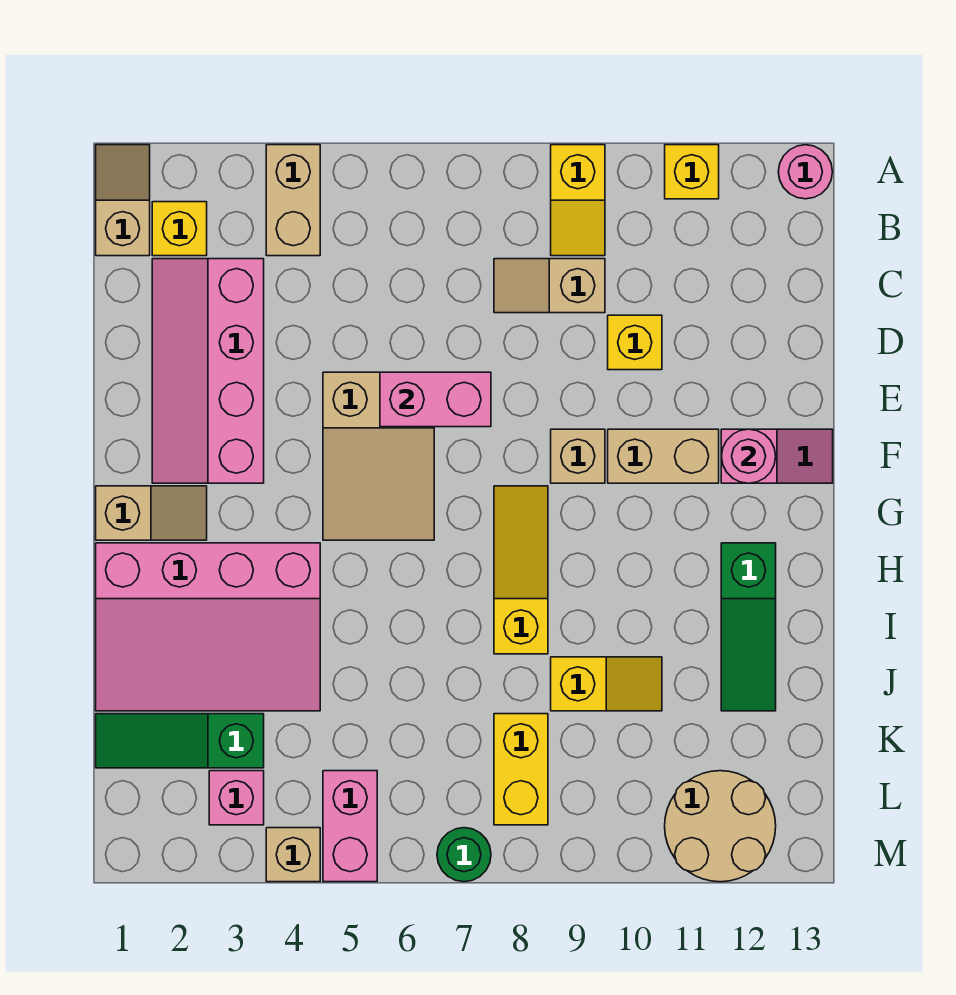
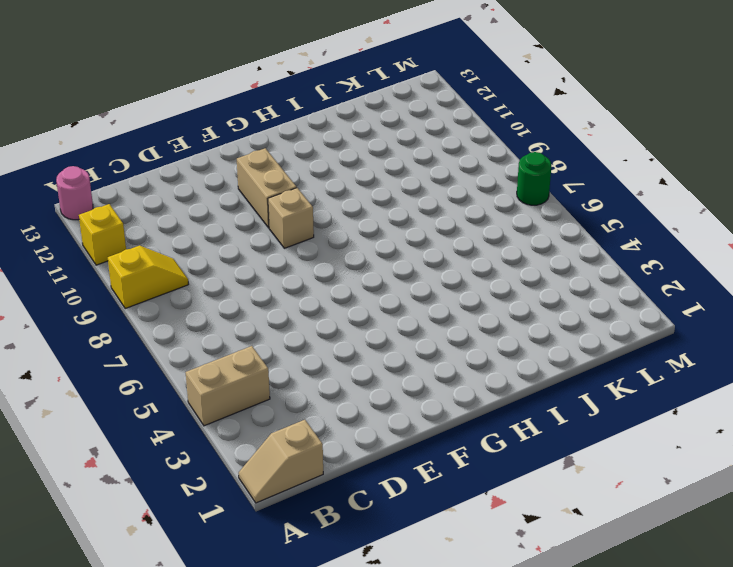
none -> yellow 1x1 brick [152,202,207,256]
none -> pink 2x4 slope [152,259,264,483]
none -> tan 1x2 slope [494,259,605,313]

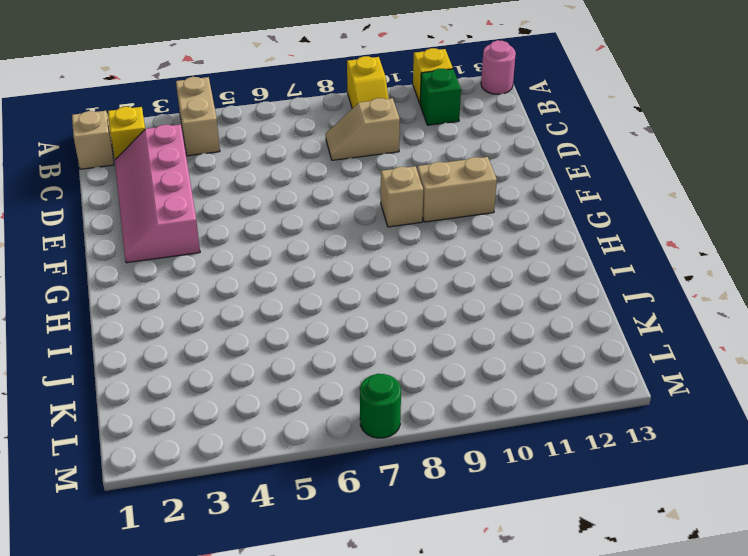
green 1x1 brick [420,69,461,125] -> none
none -> yellow 1x1 brick [608,315,662,370]
none -> tan 2x3 slope [323,372,434,540]
none -> pink 1x2 slope [721,429,833,483]

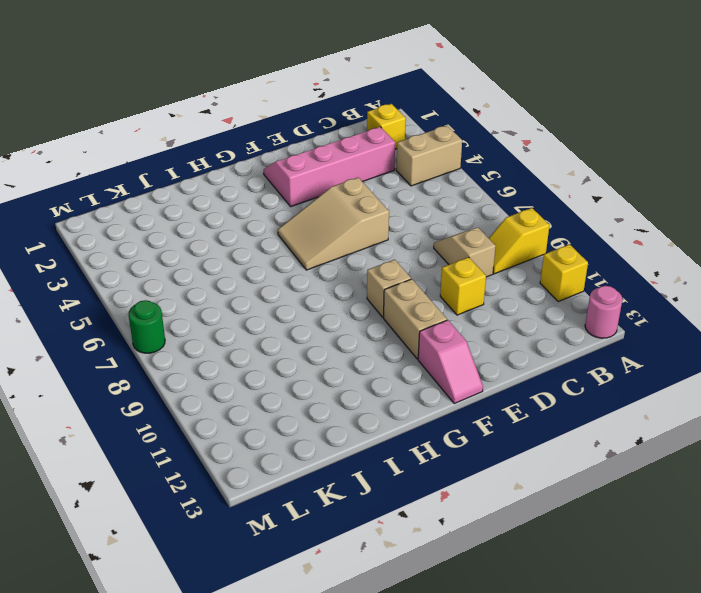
none -> tan 1x2 slope [96,145,150,256]
none -> tan 1x2 slope [96,486,207,540]
none -> yellow 1x3 slope [494,486,548,654]

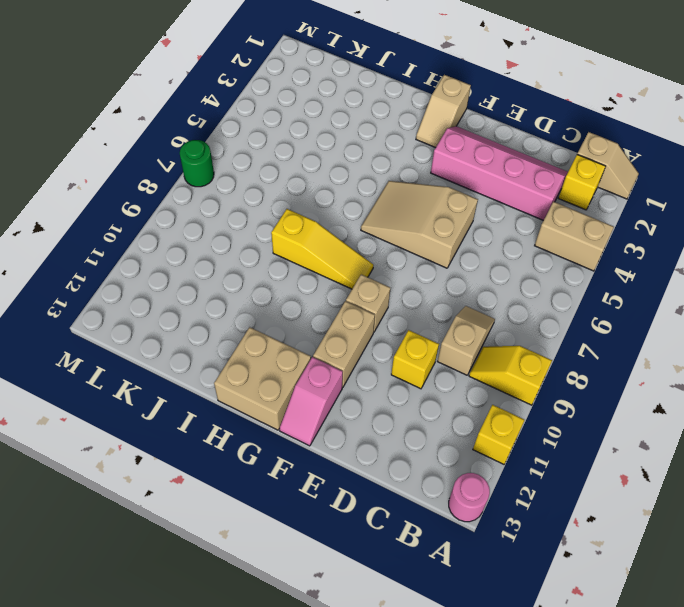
tan 2x2 brick [214,327,311,430] -> green 1x3 slope [721,543,776,711]
none -> pink 3x4 slope [96,543,320,711]
none -> yellow 1x2 slope [551,657,662,711]
none -> green 1x3 slope [96,714,264,768]

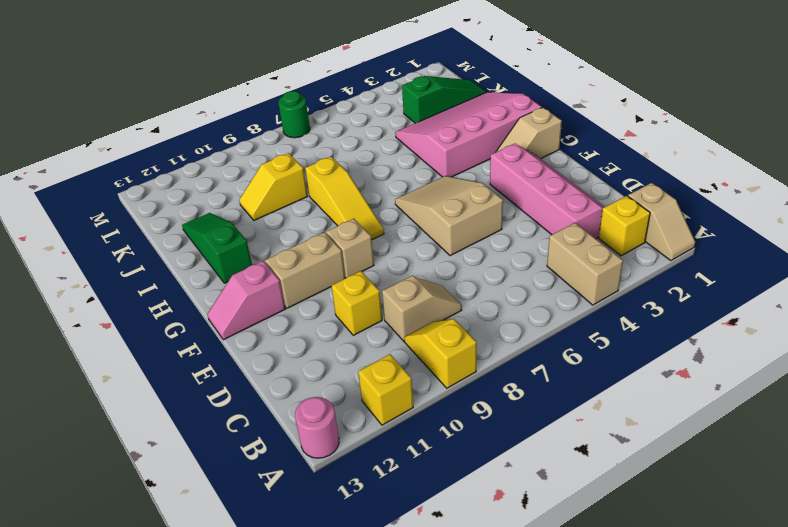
none -> yellow 1x2 brick [494,714,548,825]
none -> pink 1x1 brick [209,771,264,825]
none -> pink 1x2 brick [323,771,377,882]

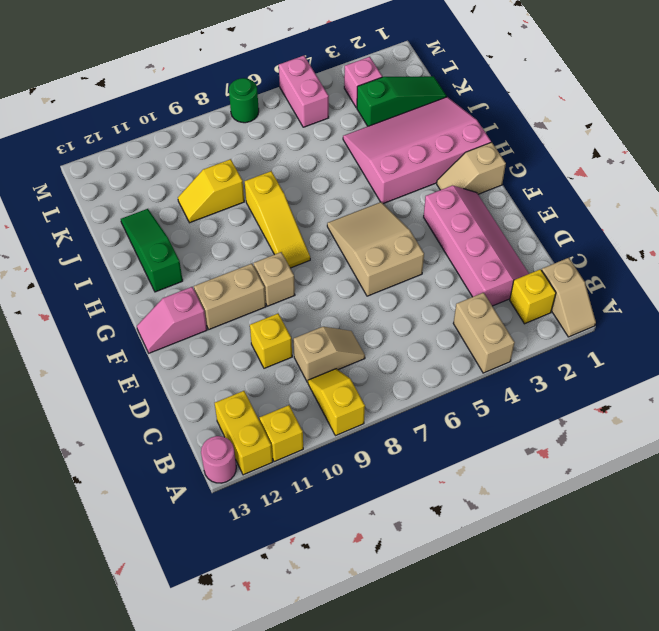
yellow 1x2 brick [215,391,273,475] -> yellow 1x2 brick moved to [494,714,548,825]
none -> tan 2x2 round brick [665,771,776,882]
none -> tan 1x1 brick [266,828,320,882]
none -> pink 1x2 brick [380,372,491,427]

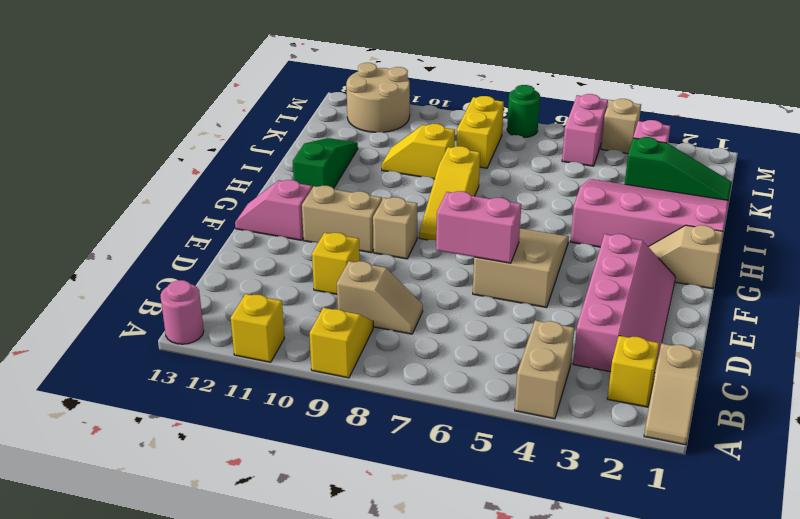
none -> pink 1x1 round brick [722,429,776,483]

